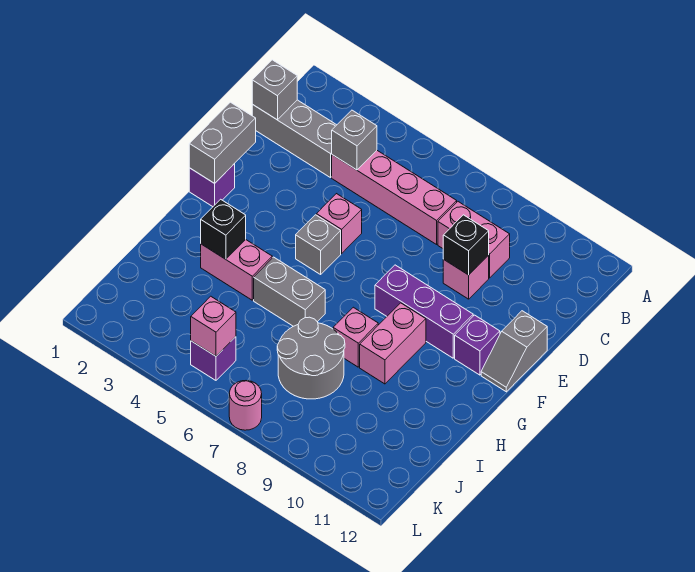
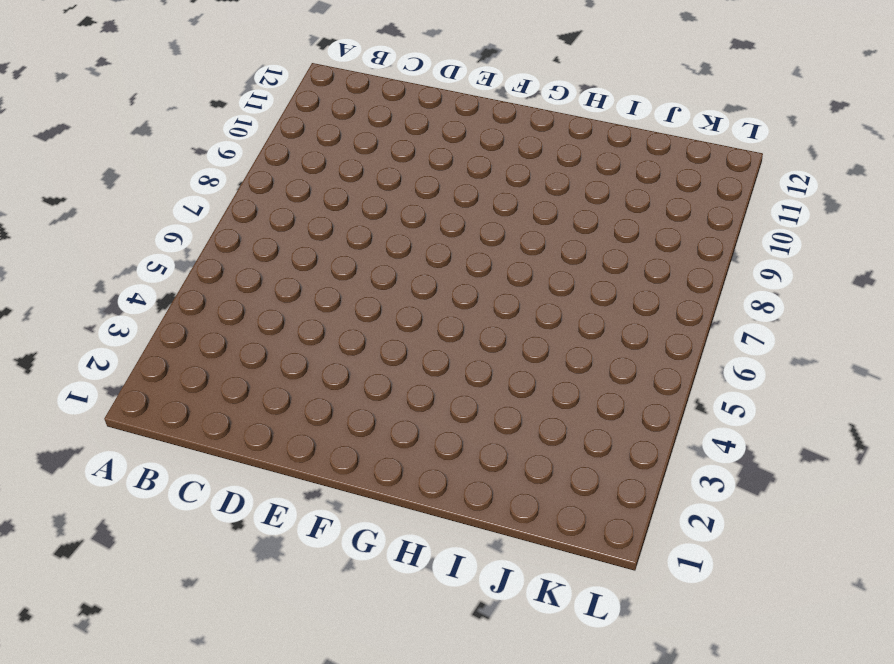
none -> grey 1x3 brick [252,100,336,178]
none -> pink 1x4 brick [332,151,457,244]
none -> pink 1x2 brick [438,202,510,278]

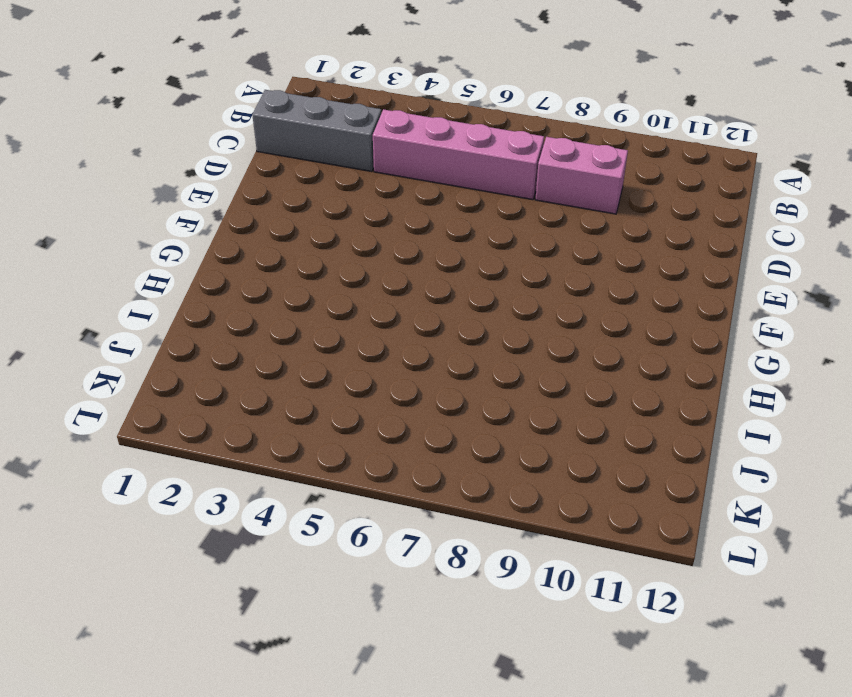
none -> pink 1x1 brick [443,255,489,299]
none -> pink 1x1 brick [316,194,362,253]
none -> grey 1x2 slope [481,311,547,392]

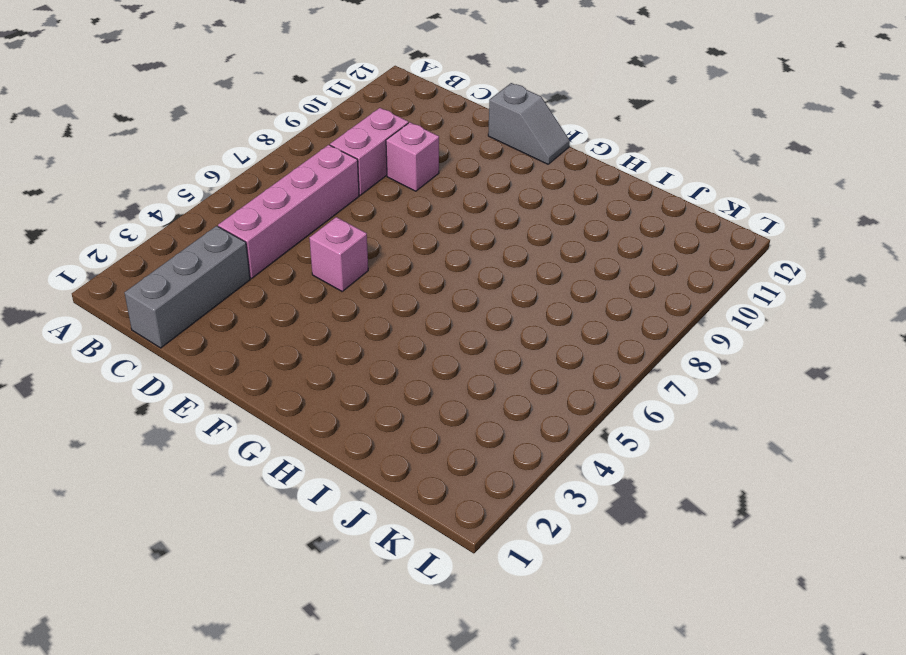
none -> purple 1x1 brick [189,164,235,207]
none -> grey 1x1 brick [296,215,341,274]
none -> purple 1x3 brick [375,265,473,358]

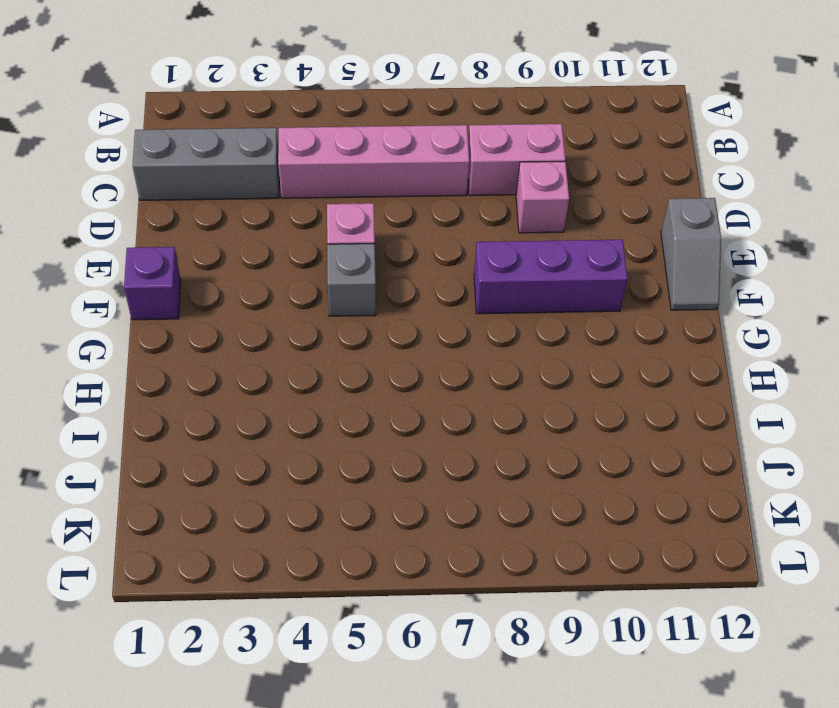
none -> purple 1x1 brick [455,315,500,375]
none -> pink 1x2 brick [360,303,426,384]
none -> pink 1x2 brick [201,240,272,300]

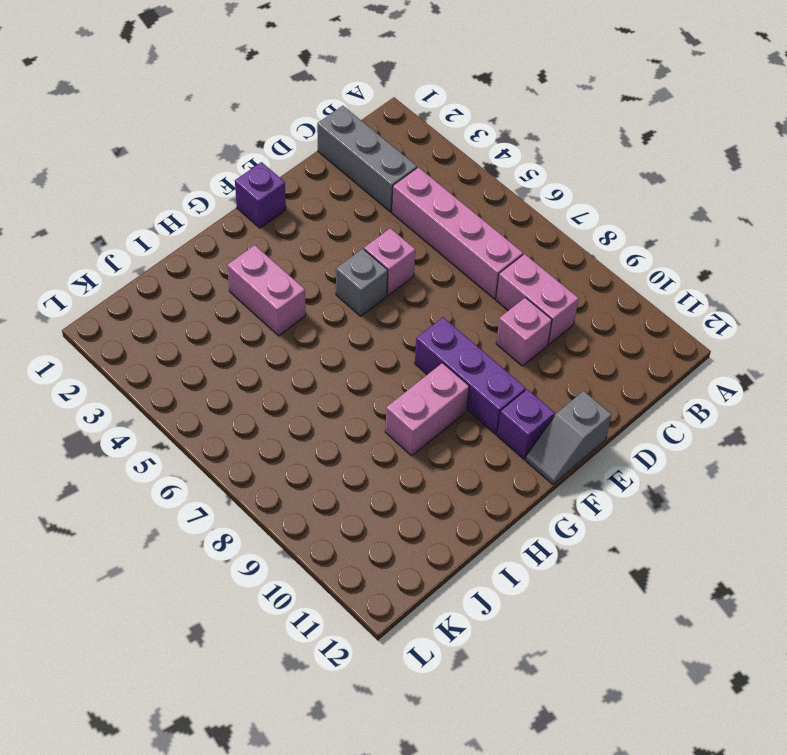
none -> grey 1x2 brick [254,257,325,326]
none -> pink 1x1 brick [333,307,378,367]
none -> grey 2x2 round brick [277,317,345,399]

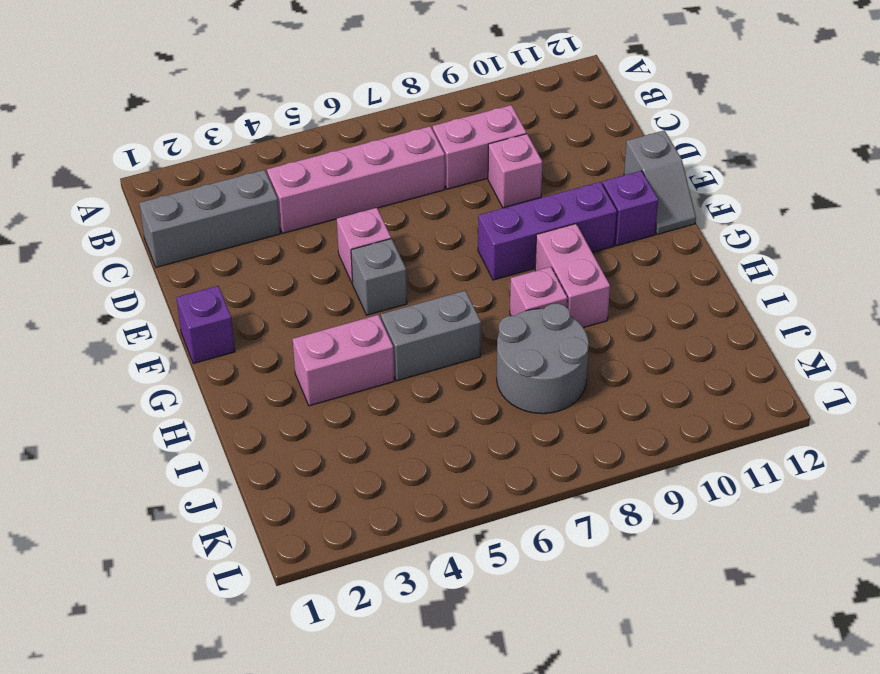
none -> purple 1x1 brick [191,337,236,380]
none -> pink 1x1 round brick [229,381,262,430]
none -> grey 1x1 brick [252,60,297,120]

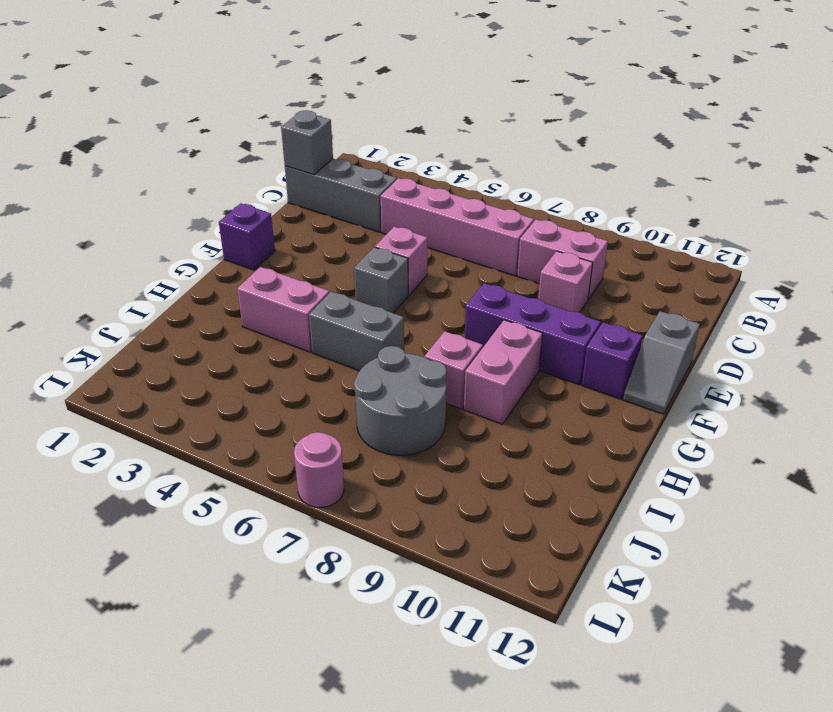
none -> purple 1x1 brick [191,337,236,380]
none -> grey 1x1 brick [332,110,377,170]
none -> black 1x1 brick [443,215,489,275]

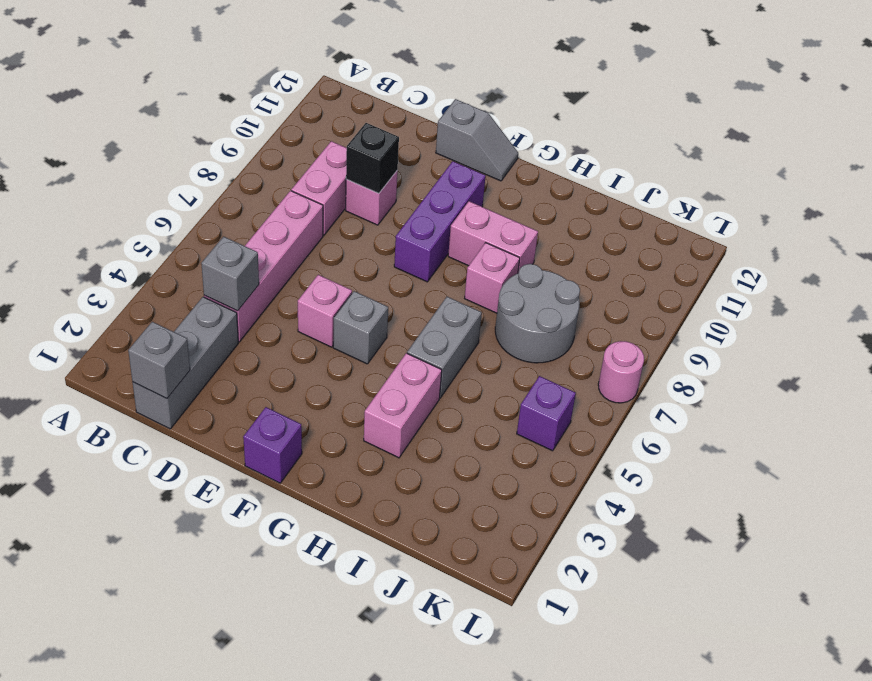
none -> purple 1x1 brick [455,315,500,375]
none -> grey 1x2 brick [189,102,256,183]
none -> black 1x1 brick [201,199,246,259]

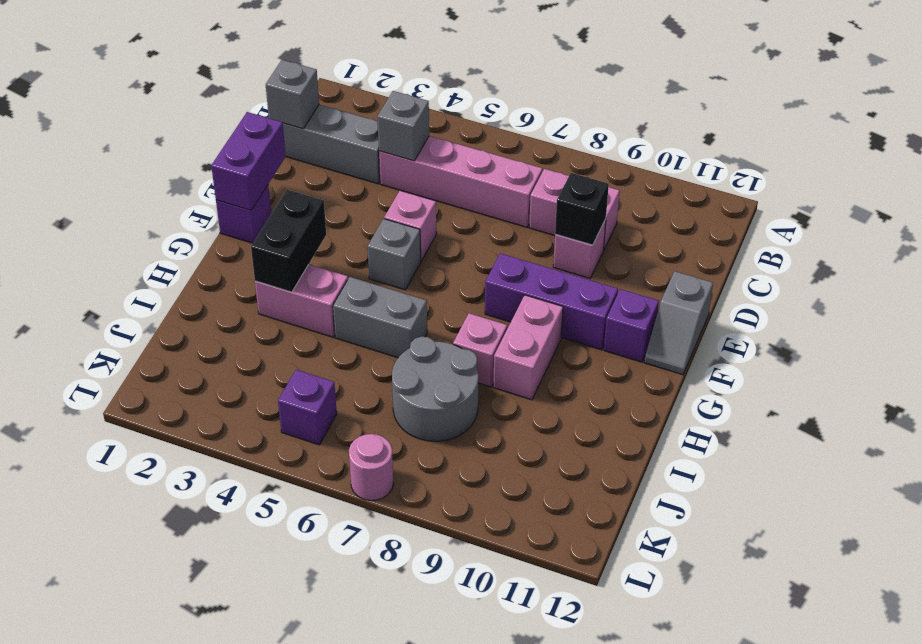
purple 1x2 brick [211,112,286,210] -> grey 1x2 brick [189,102,256,183]
black 1x2 brick [251,190,326,292] -> black 1x1 brick [201,199,246,259]
none -> pink 1x1 brick [191,296,236,356]

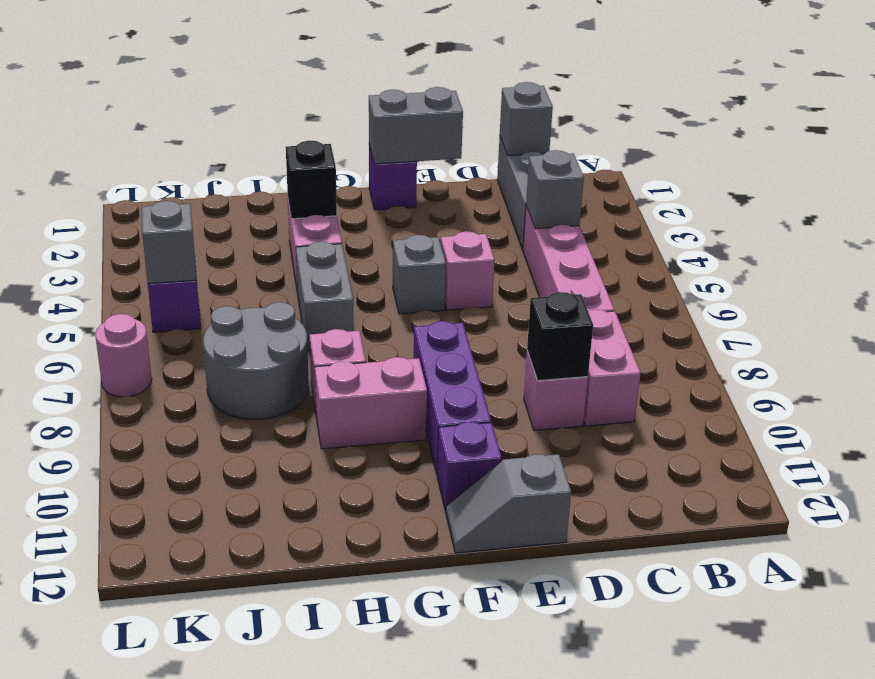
grey 1x1 brick [142,201,196,284] -> pink 1x1 brick [191,296,236,356]

